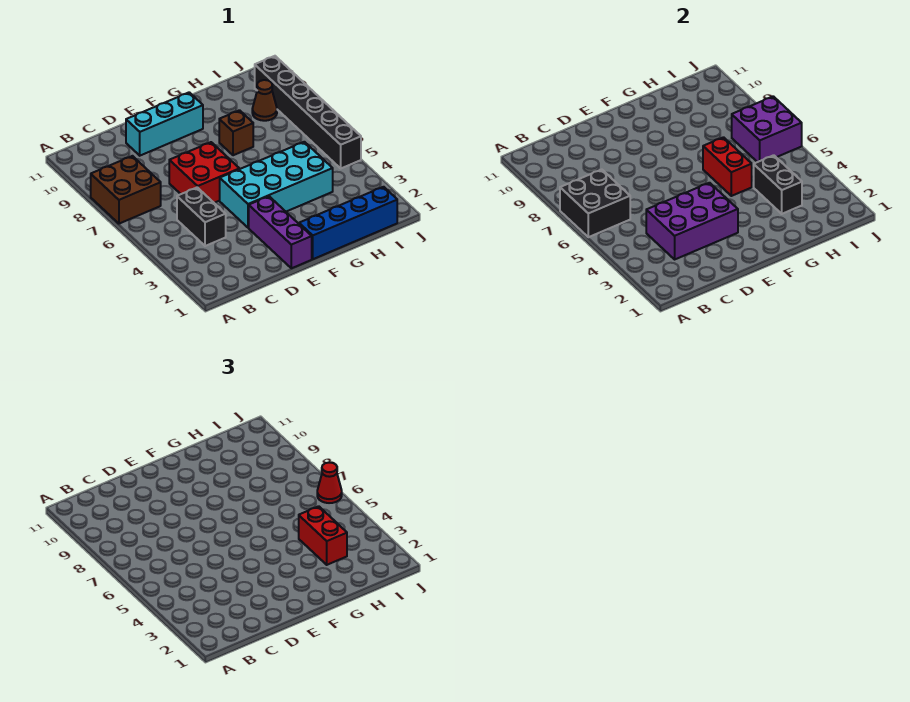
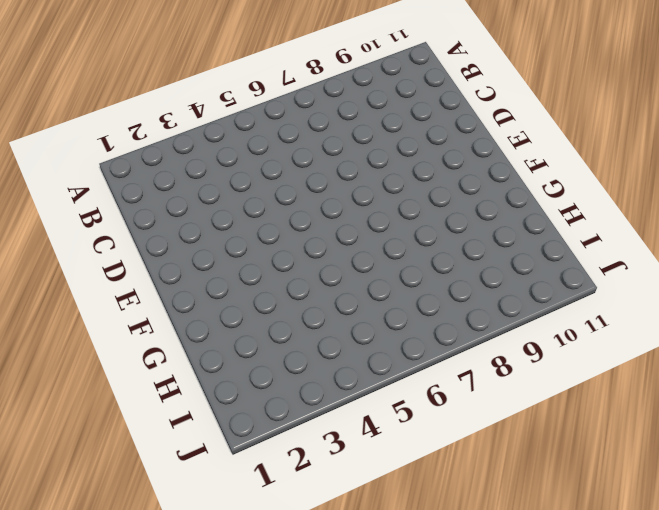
none -> brown 2x2 brick [91,156,161,224]
none -> black 1x2 brick [177,187,226,246]
none -> red 2x2 brick [169,142,239,203]

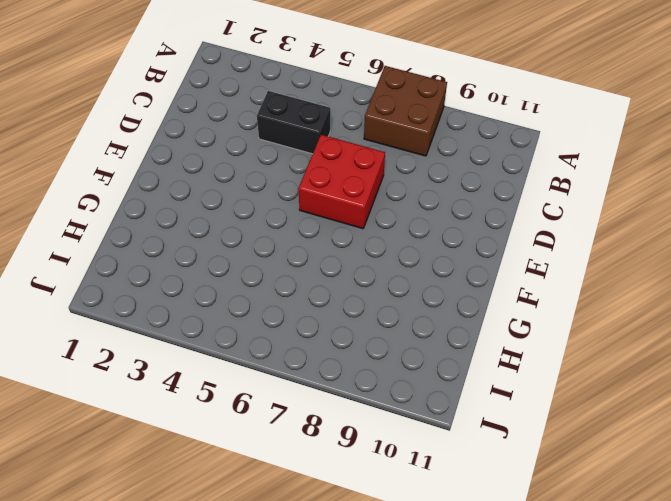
none -> cyan 1x3 brick [126,92,203,156]
none -> purple 1x3 brick [249,196,312,268]
none -> cyan 2x4 brick [220,142,333,228]

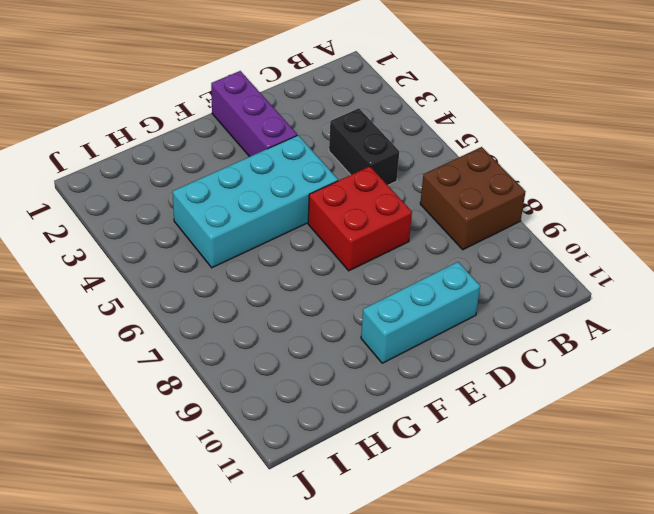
none -> blue 1x4 brick [299,187,397,259]
none -> brown 1x1 brick [219,110,253,155]
none -> brown 1x1 cone [252,80,277,121]

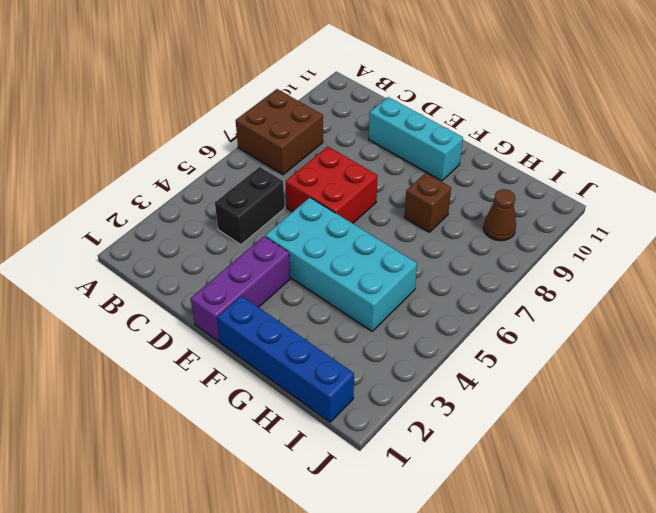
none -> black 1x6 brick [255,56,361,168]
none -> black 2x2 brick [560,170,630,237]
none -> purple 2x3 brick [646,183,738,259]

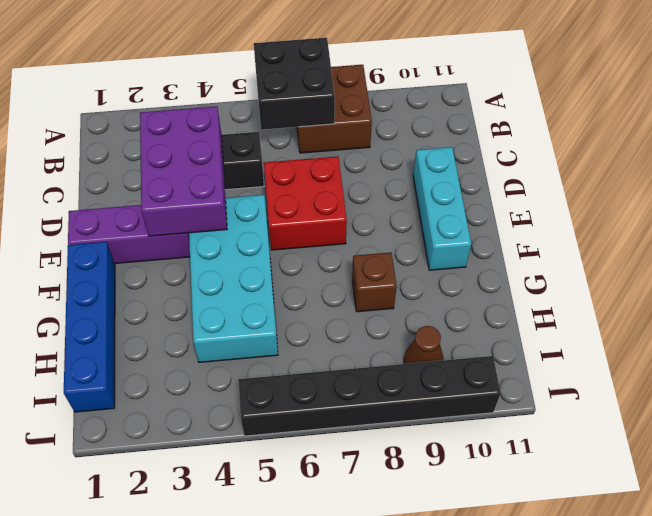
none -> red 1x2 brick [703,137,752,196]
none -> black 1x2 brick [754,155,802,214]
none -> purple 2x2 brick [732,96,802,162]

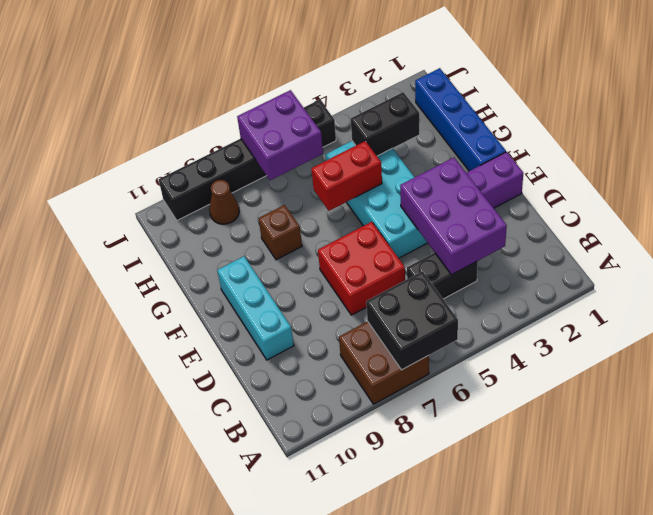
none -> red 1x2 brick [299,506,347,565]
none -> red 1x1 cone [317,463,342,503]

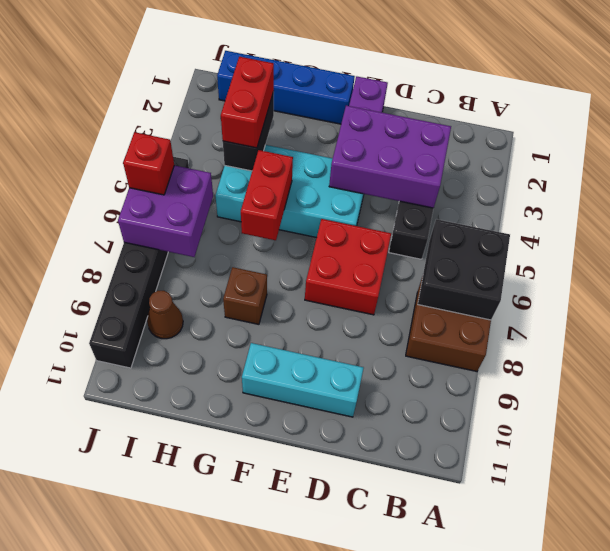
red 1x1 brick [123,132,174,195] -> red 1x1 cone [317,463,342,503]

